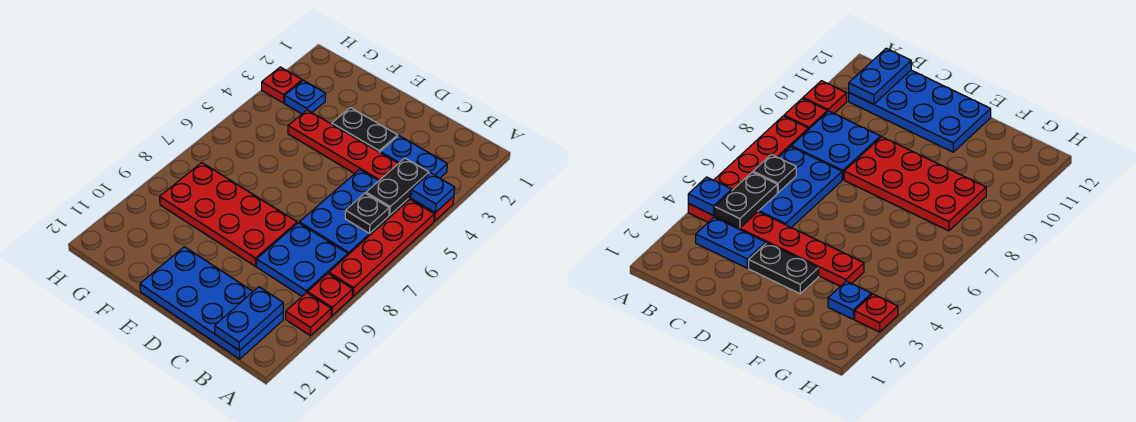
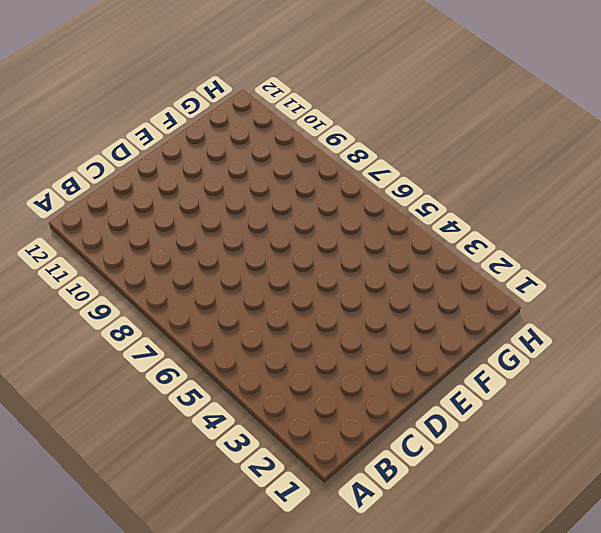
none -> red 1x6 plate [288,110,454,221]
none -> red 1x4 plate [329,200,434,296]
none -> red 1x1 plate [308,274,353,316]

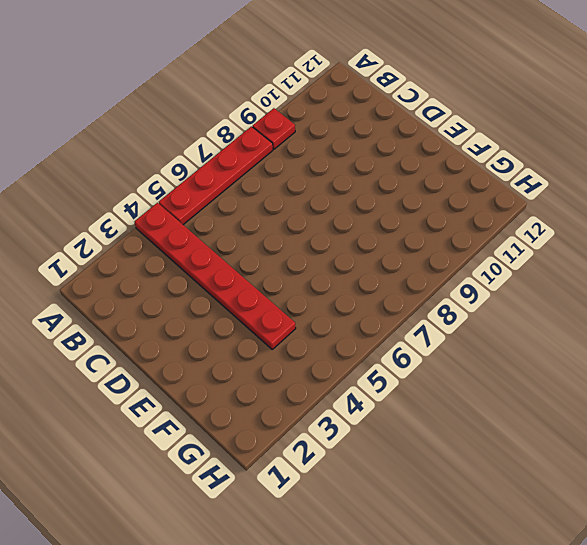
none -> red 1x1 plate [286,293,331,336]
none -> blue 1x2 plate [380,136,447,178]
none -> blue 2x3 plate [299,170,409,255]

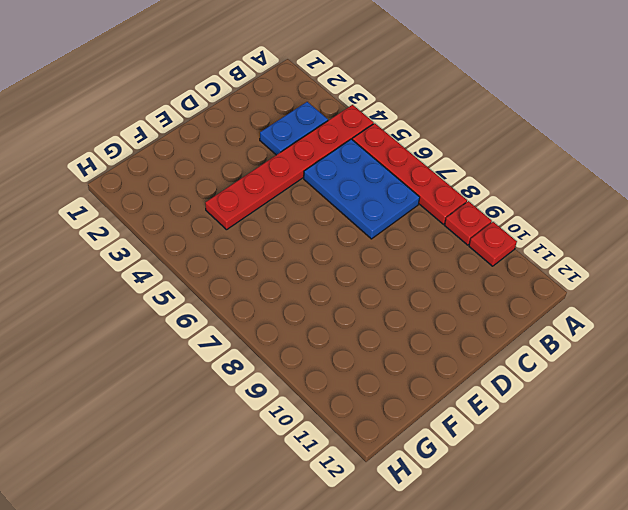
none -> blue 2x2 plate [257,223,348,296]
none -> blue 2x4 plate [140,247,283,359]
none -> black 1x2 plate [332,108,398,152]

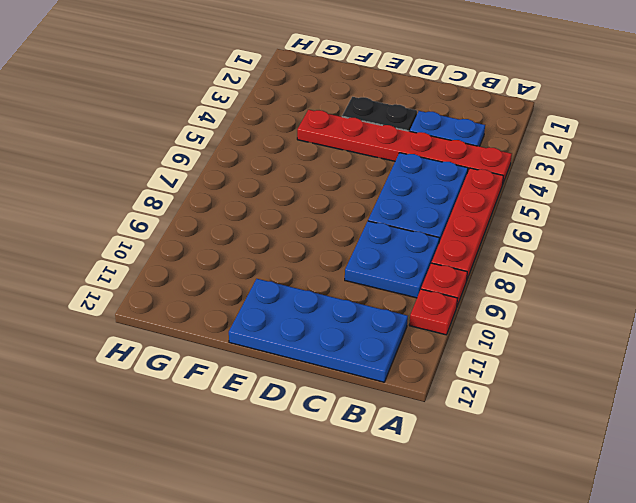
none -> red 2x4 plate [160,163,297,266]
none -> blue 1x1 plate [285,80,326,114]
none -> red 1x1 plate [262,67,302,103]

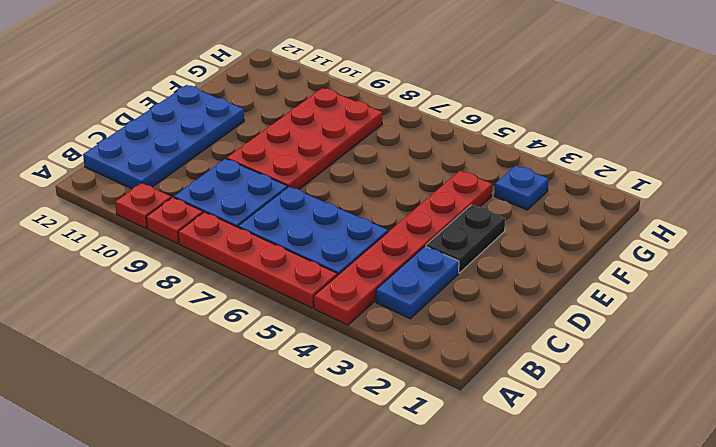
none -> red 1x1 plate [262,67,302,103]
none -> blue 1x1 plate [411,173,455,213]
none -> black 1x2 plate [366,158,429,215]

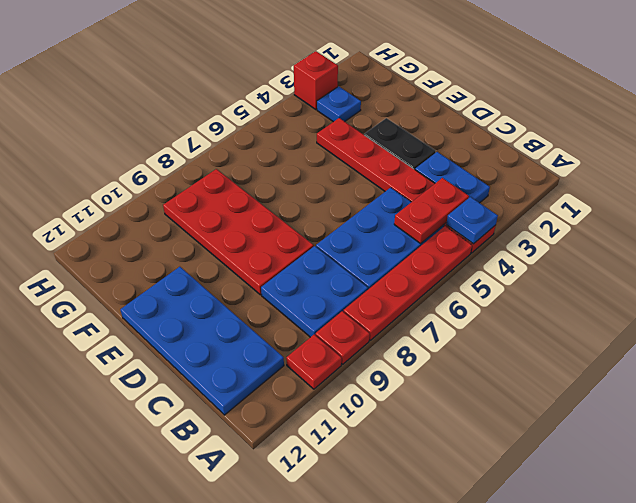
red 1x2 plate [394,178,469,243] -> black 1x2 plate [366,158,429,215]
red 1x1 brick [294,51,338,109] -> red 1x1 plate [262,67,302,103]
none -> black 1x1 plate [345,193,389,233]
none -> blue 1x2 plate [215,287,283,351]

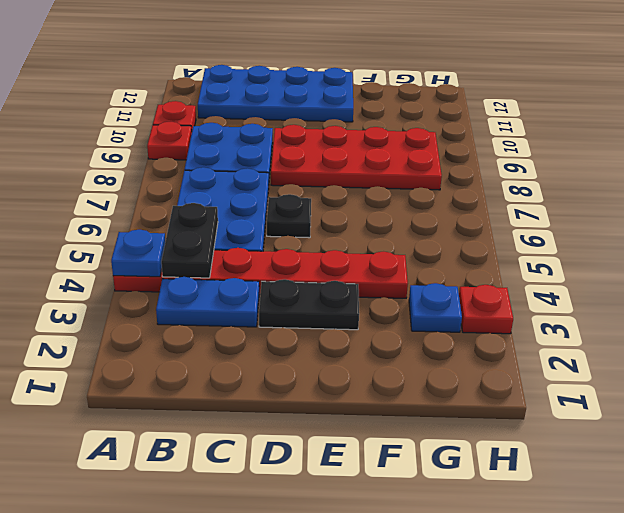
black 1x1 plate [267,194,311,238] -> black 1x1 plate moved to [345,193,389,233]
none -> red 1x4 plate [329,200,434,296]
none -> blue 1x2 plate [215,287,283,351]

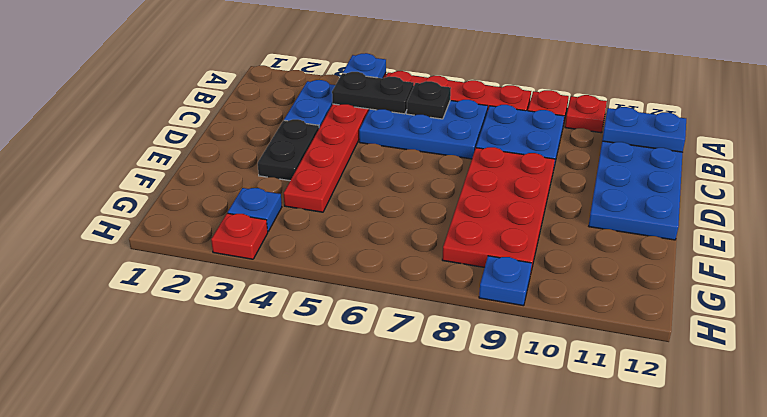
blue 1x1 plate [479,256,532,306] -> none

